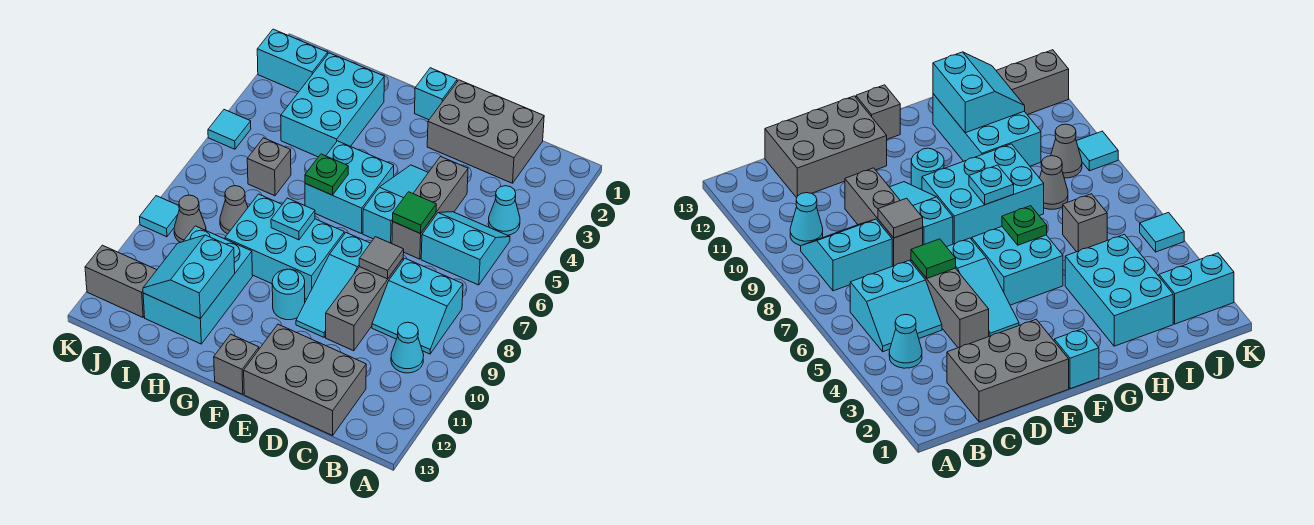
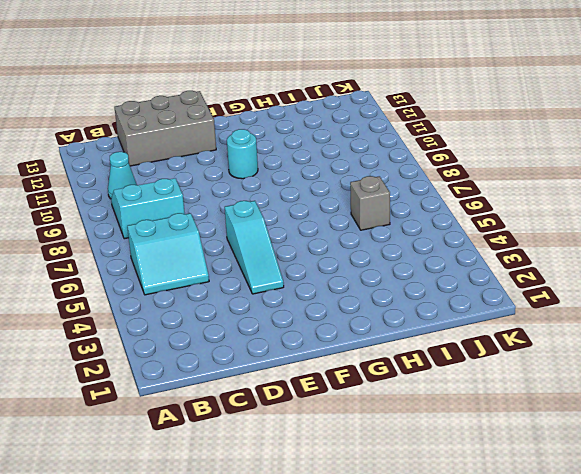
none -> cyan 1x1 cone [488,186,520,235]
none -> grey 2x3 brick [427,80,544,183]
none -> grey 1x3 brick [392,157,468,259]

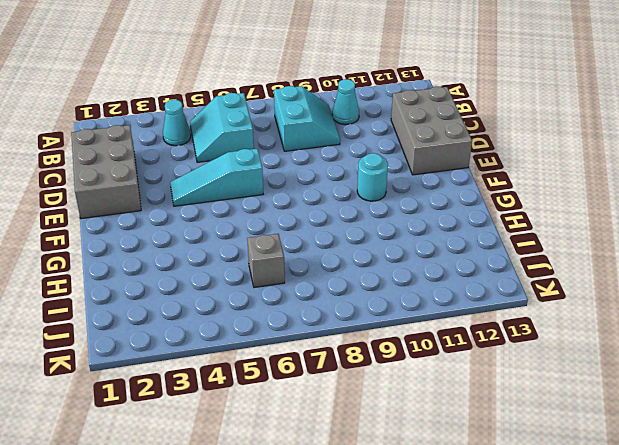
none -> grey 1x3 brick [392,157,468,259]
none -> grey 1x3 brick [326,259,403,351]
none -> cyan 1x3 slope [296,233,370,337]

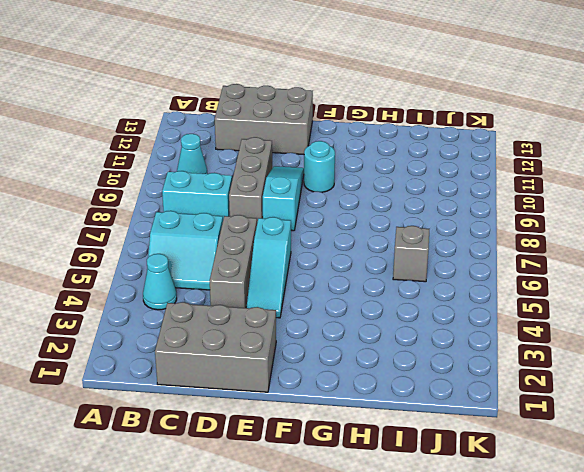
none -> cyan 1x1 brick [415,68,457,120]
none -> cyan 2x2 brick [305,141,394,234]
none -> cyan 2x3 brick [225,194,344,299]

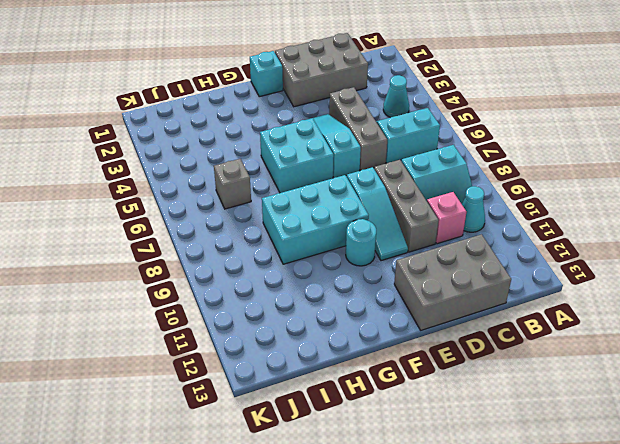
pink 1x1 brick [427,192,466,244] -> none
none -> grey 1x1 brick [214,334,259,394]
none -> cyan 2x3 brick [281,53,384,157]
none -> cyan 2x3 brick [143,226,253,344]

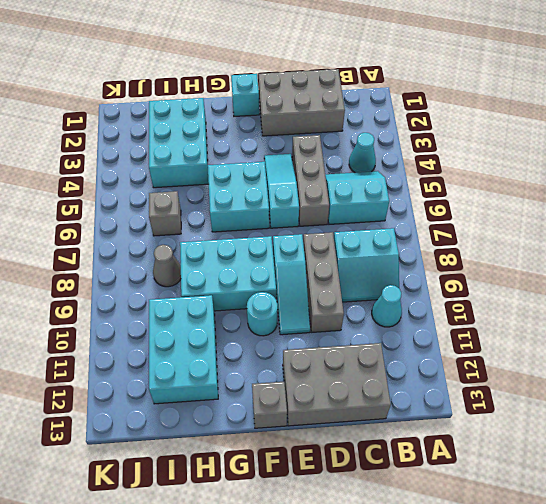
none -> cyan 1x2 brick [257,29,328,92]
none -> grey 1x1 cone [174,195,206,242]
none -> grey 1x2 brick [85,245,156,317]

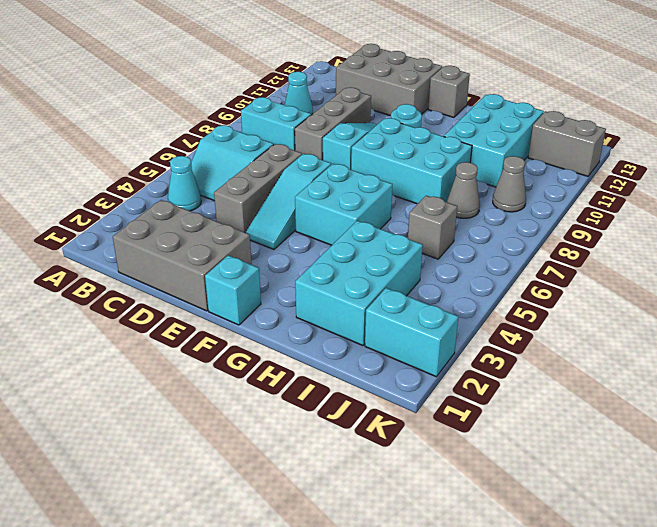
none -> cyan 1x1 tile [208,110,251,149]
none -> cyan 1x1 tile [140,196,179,237]
none -> green 1x1 tile [393,192,436,234]

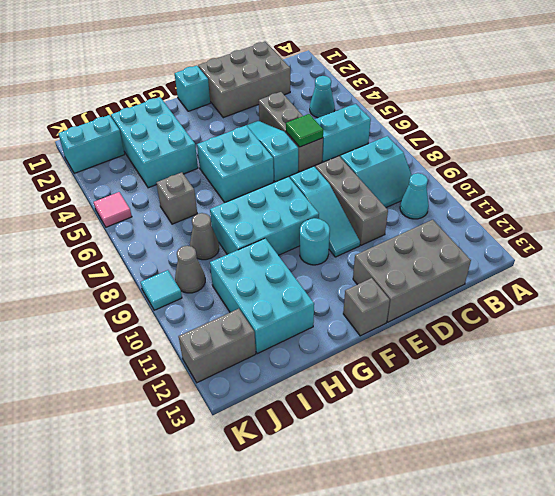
pink 1x1 tile [94,192,132,227] -> cyan 1x1 tile [208,110,251,149]
none -> grey 1x1 tile [359,237,404,279]
none -> green 1x1 plate [305,154,348,195]
none -> cyan 1x1 plate [271,198,315,240]

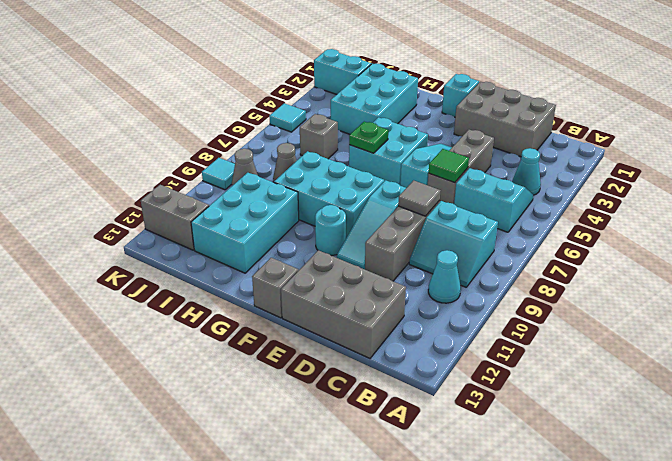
none -> cyan 1x1 plate [271,198,315,240]
none -> cyan 2x2 slope [143,235,235,319]

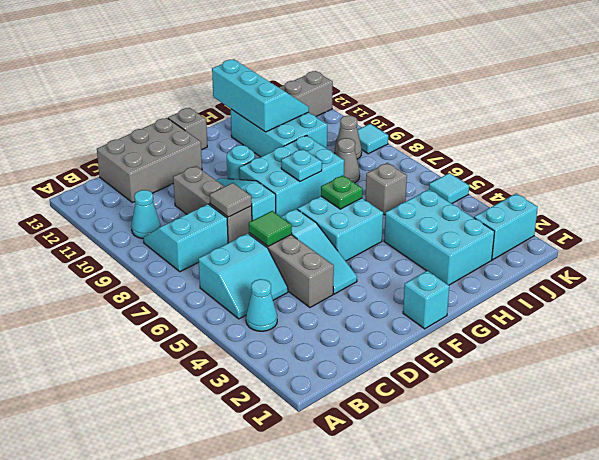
cyan 2x3 slope [212,59,309,132] -> cyan 2x2 slope [143,235,235,319]
none -> grey 2x3 brick [427,80,544,183]

